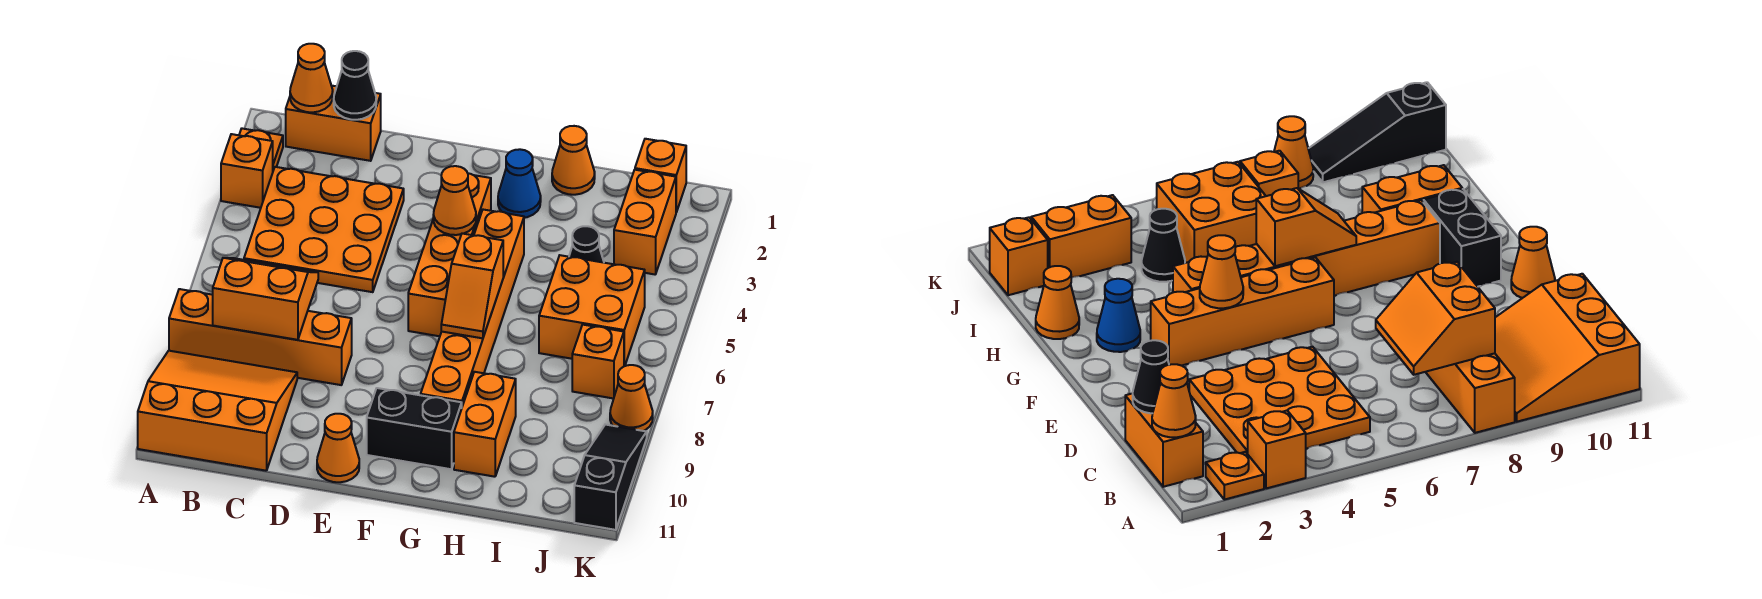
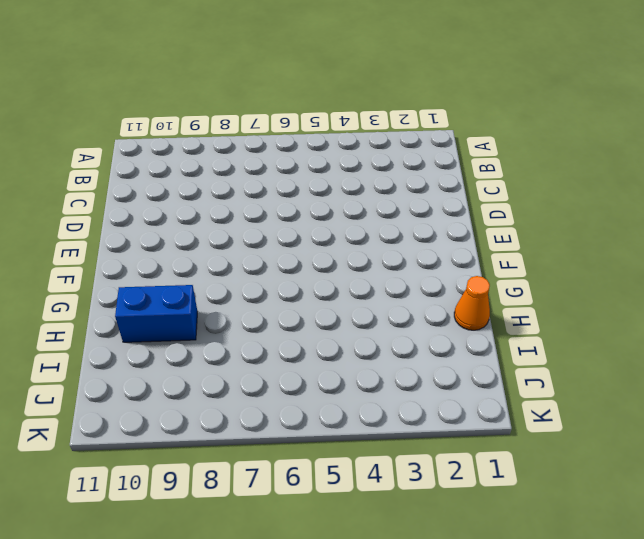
blue 1x2 brick [115,285,197,342] -> orange 1x2 brick [454,372,516,477]
none -> orange 1x1 plate [239,129,283,170]
none -> orange 1x1 brick [221,134,273,208]
none -> orange 1x4 brick [169,289,352,385]

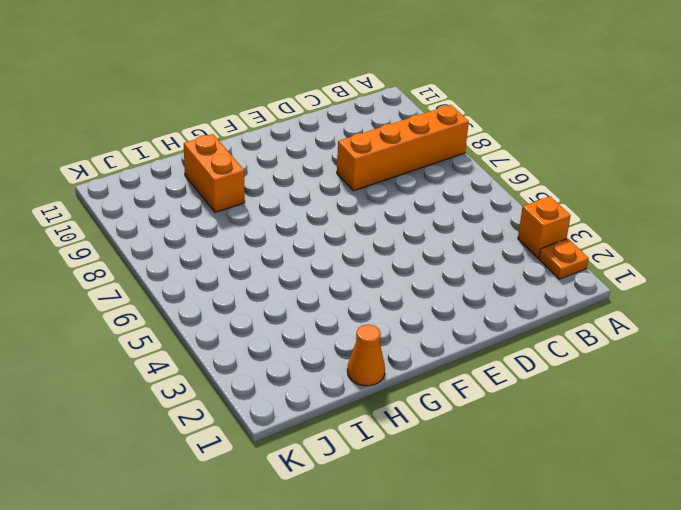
none -> orange 3x3 slope [138,351,297,471]
none -> orange 1x2 brick [286,86,381,161]
none -> orange 3x3 plate [244,167,404,292]

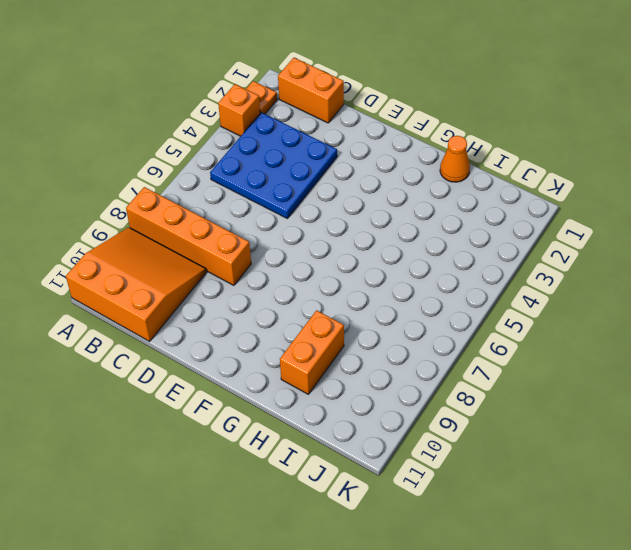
blue 3x3 plate [210,112,337,219] -> orange 3x3 plate [244,167,404,292]
none -> orange 1x1 cone [317,414,359,482]
none -> orange 1x4 brick [408,173,491,336]
none -> black 1x2 brick [367,388,462,469]

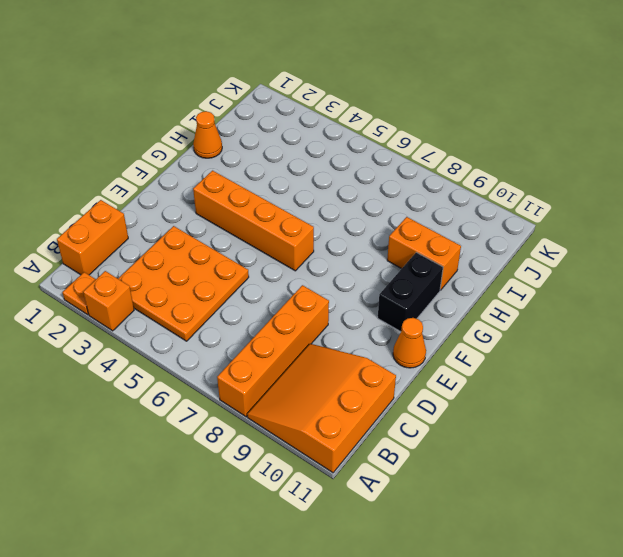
none -> blue 1x1 cone [498,149,541,218]
none -> orange 1x6 brick [421,210,524,406]
none -> black 1x1 cone [569,226,604,263]

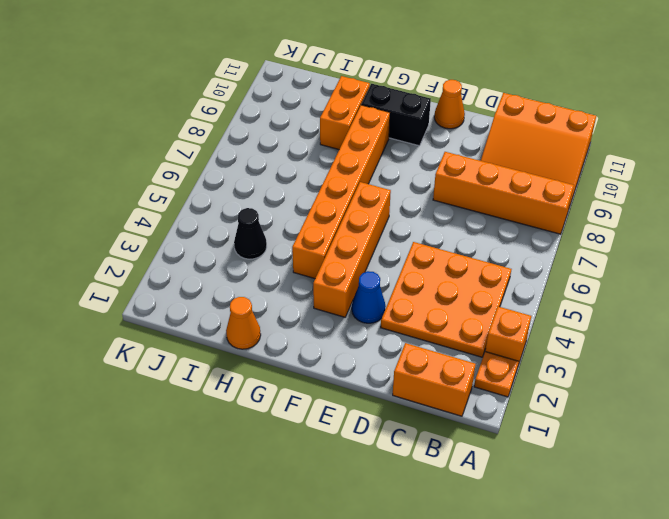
blue 1x1 cone [352,271,386,323] -> blue 1x1 cone moved to [498,149,541,218]
none -> orange 2x2 brick [539,255,645,366]
none -> orange 1x1 brick [635,139,686,212]
none -> orange 1x2 brick [614,170,676,274]

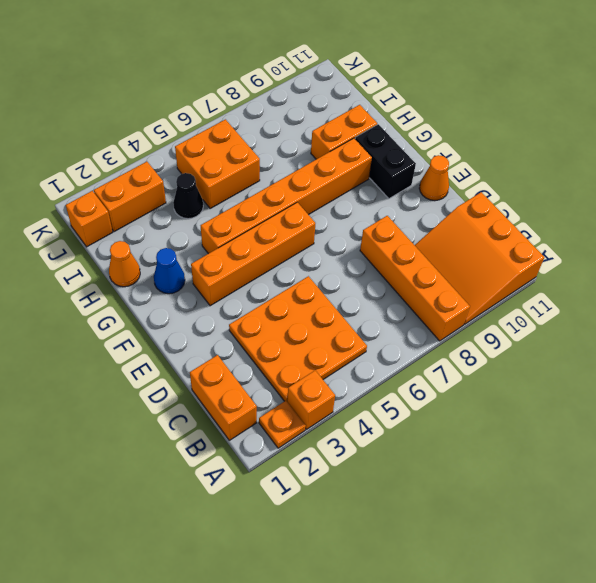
none -> orange 1x1 brick [572,325,624,399]
none -> orange 1x1 cone [610,365,653,431]
none -> black 1x3 slope [574,425,647,530]

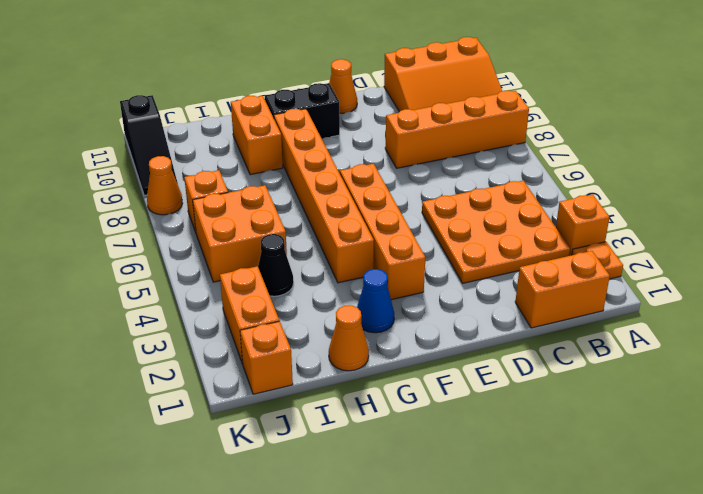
none -> orange 1x1 cone [290,44,333,112]
none -> orange 2x2 slope [213,258,318,340]
none -> black 1x1 cone [334,51,376,120]

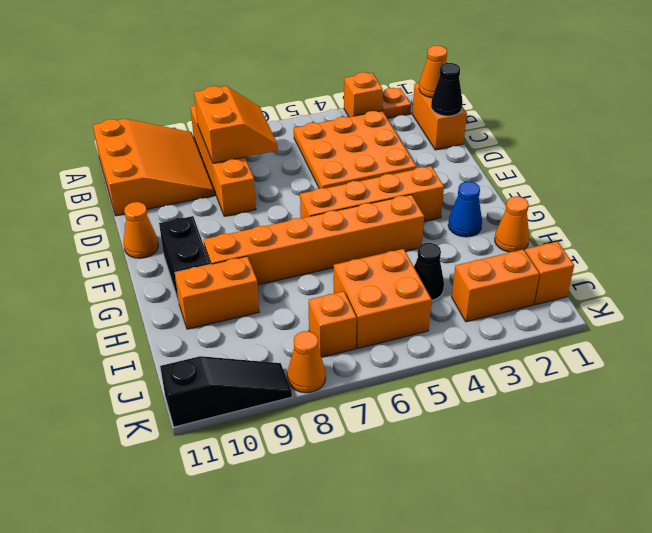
none -> orange 1x1 cone [433,166,476,235]
none -> orange 1x2 slope [441,234,503,338]

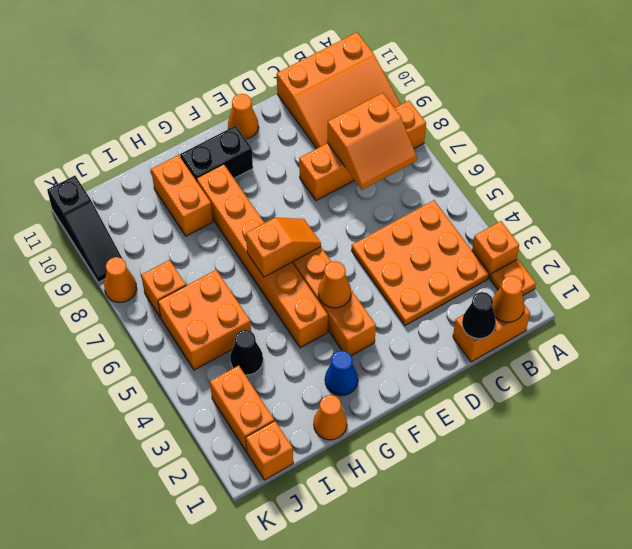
orange 1x2 slope [246,218,321,277] -> orange 1x2 slope turned to [441,234,503,338]

